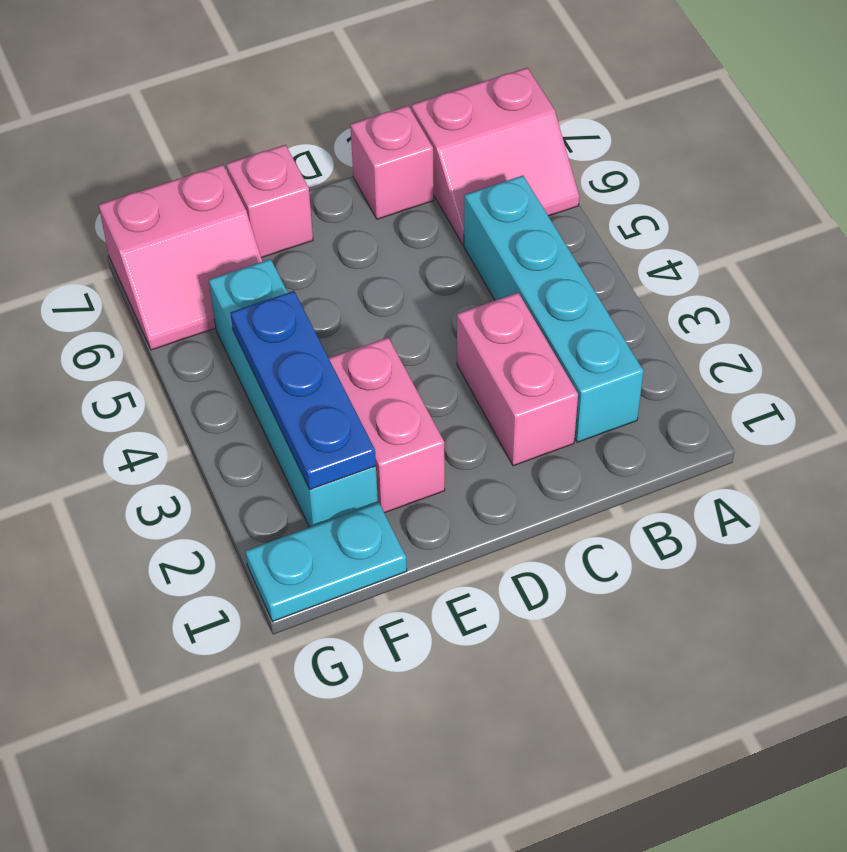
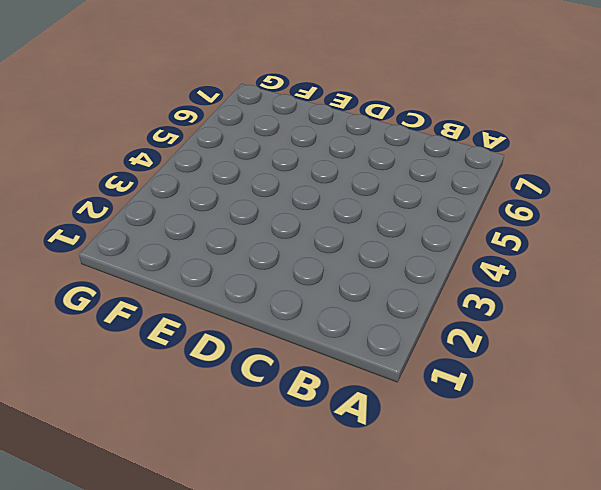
none -> pink 2x2 slope [411,68,579,245]
none -> cyan 1x4 brick [464,176,643,442]

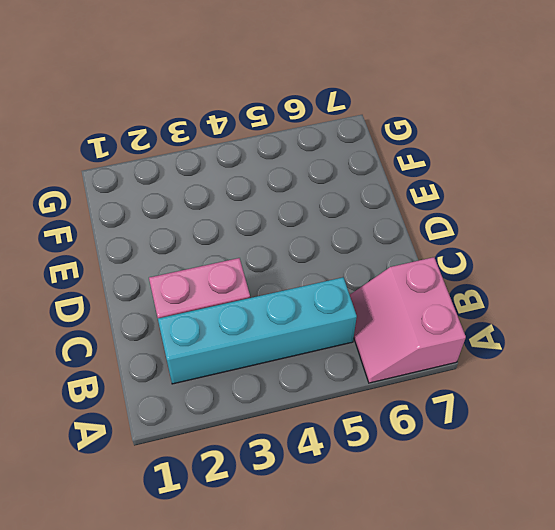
none -> pink 1x1 brick [350,106,434,219]
none -> pink 1x2 brick [329,338,445,513]

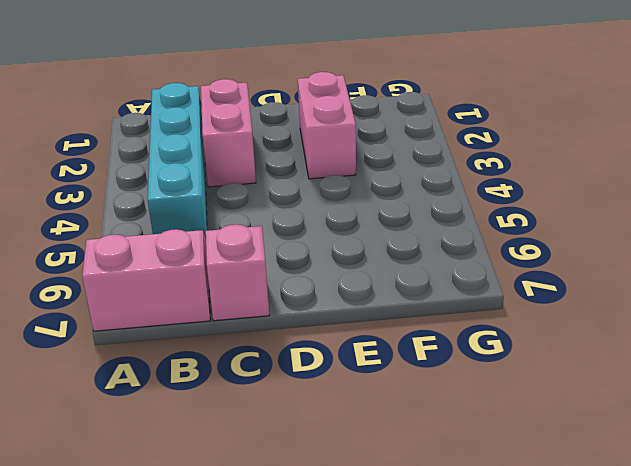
none -> pink 1x1 brick [226,145,313,258]
none -> cyan 1x2 plate [245,502,407,621]

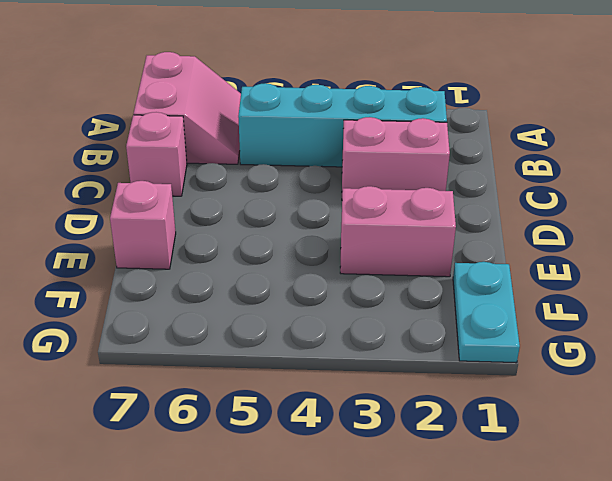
none -> cyan 1x4 brick [209,259,378,527]
none -> pink 2x2 slope [99,165,262,350]

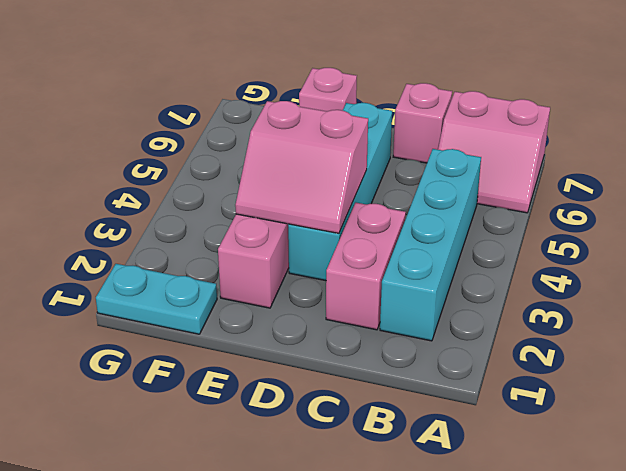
cyan 1x4 brick [288,103,392,281] -> cyan 1x4 brick moved to [209,259,378,527]
pink 2x2 slope [235,101,368,233] -> pink 2x2 slope moved to [99,165,262,350]
none -> blue 1x3 plate [230,291,376,490]

